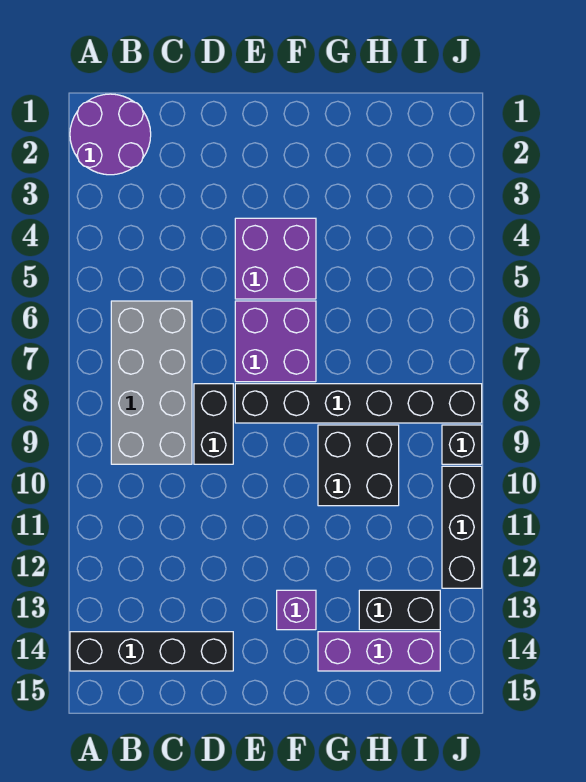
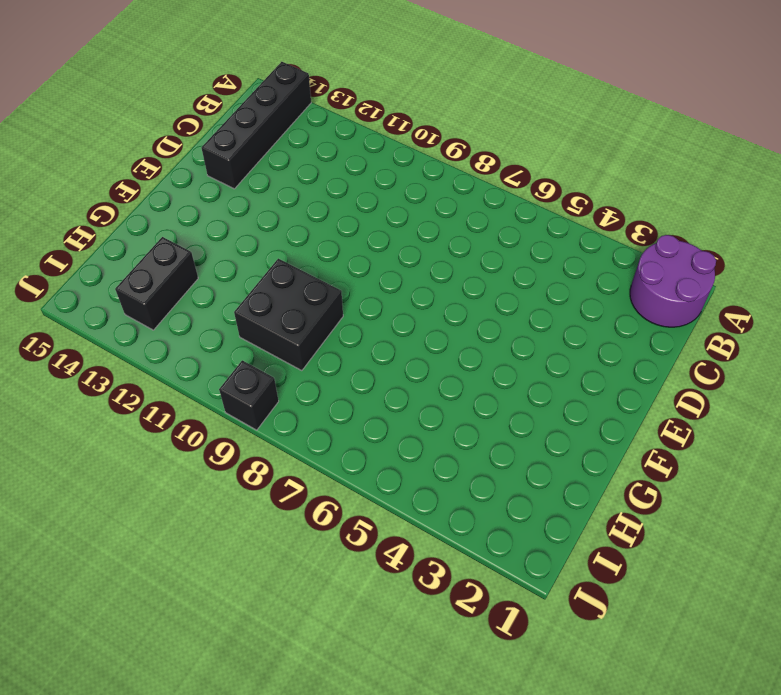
none -> grey 2x4 brick [111,301,192,464]
none -> black 1x2 brick [194,384,233,464]
none -> purple 2x2 brick [235,218,316,299]

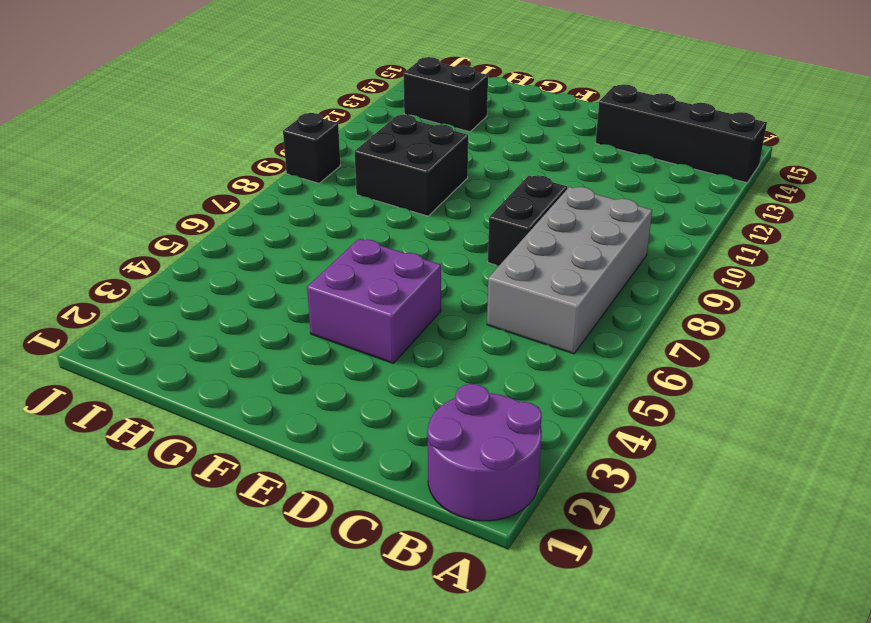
none -> purple 2x2 brick [235,301,316,382]
none -> black 1x6 brick [235,384,482,423]
none -> purple 1x1 brick [277,590,316,630]

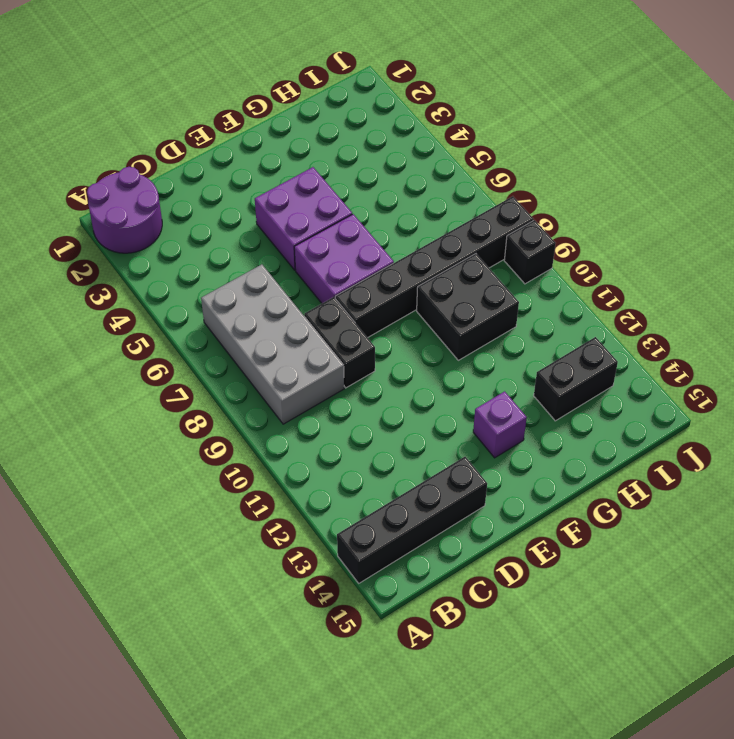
none -> purple 1x3 brick [318,632,440,671]
none -> black 1x3 brick [442,466,482,588]

